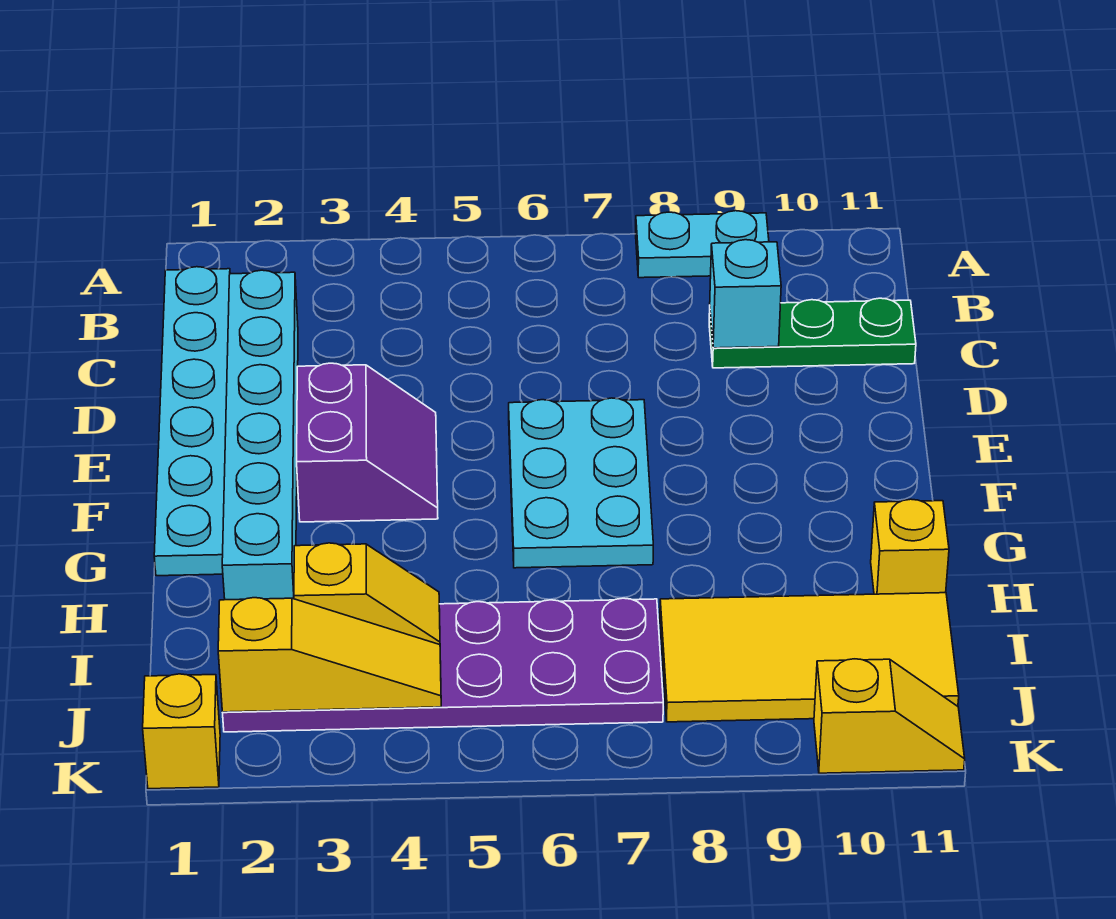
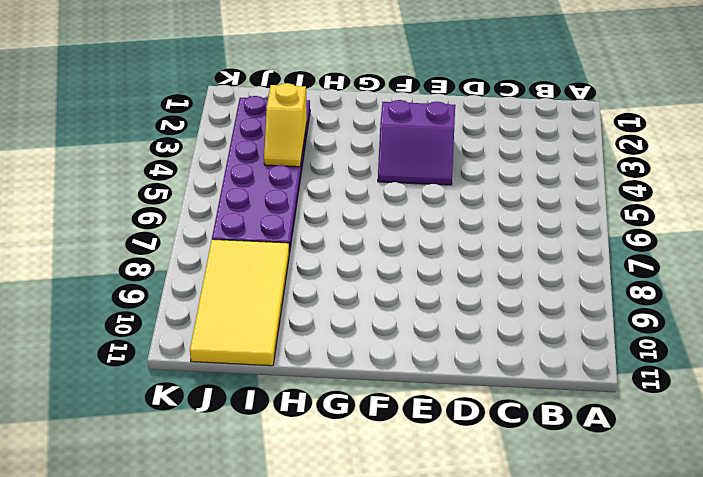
none -> cyan 1x2 plate [636,211,769,278]
none -> cyan 1x6 plate [154,267,230,576]
none -> cyan 1x6 brick [222,270,298,600]

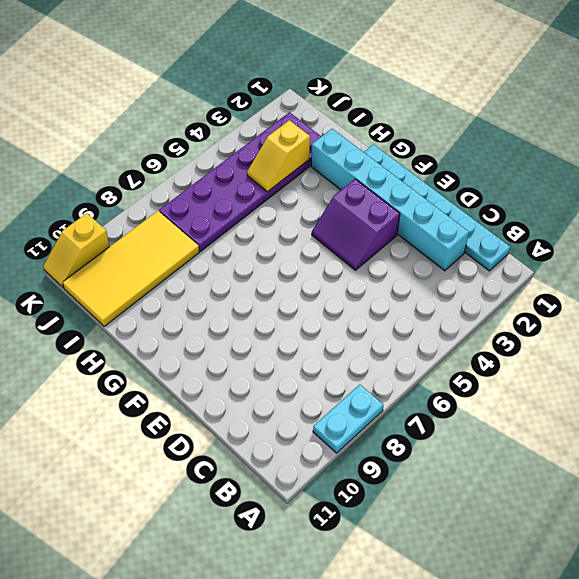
none -> green 1x3 plate [709,298,916,368]
none -> cyan 2x3 plate [509,398,653,568]
none -> yellow 1x1 brick [871,499,949,594]

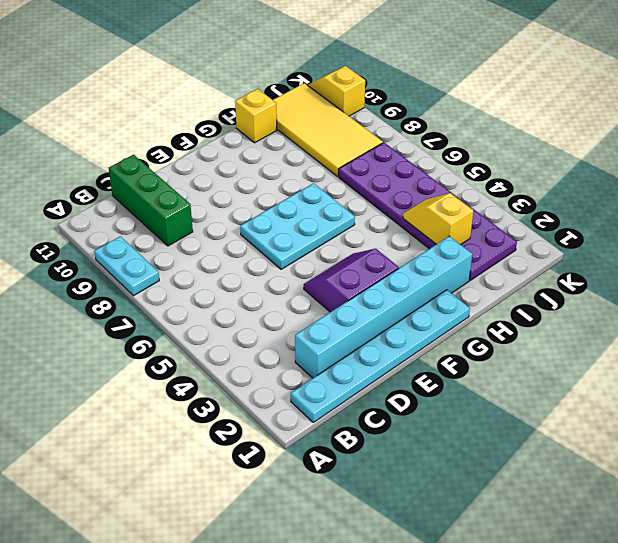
green 1x3 brick [109,155,193,246] -> green 1x3 plate [709,298,916,368]
none -> yellow 1x1 brick [143,674,220,789]
none -> cyan 1x1 brick [710,240,781,348]
none -> yellow 1x3 slope [218,598,441,712]

